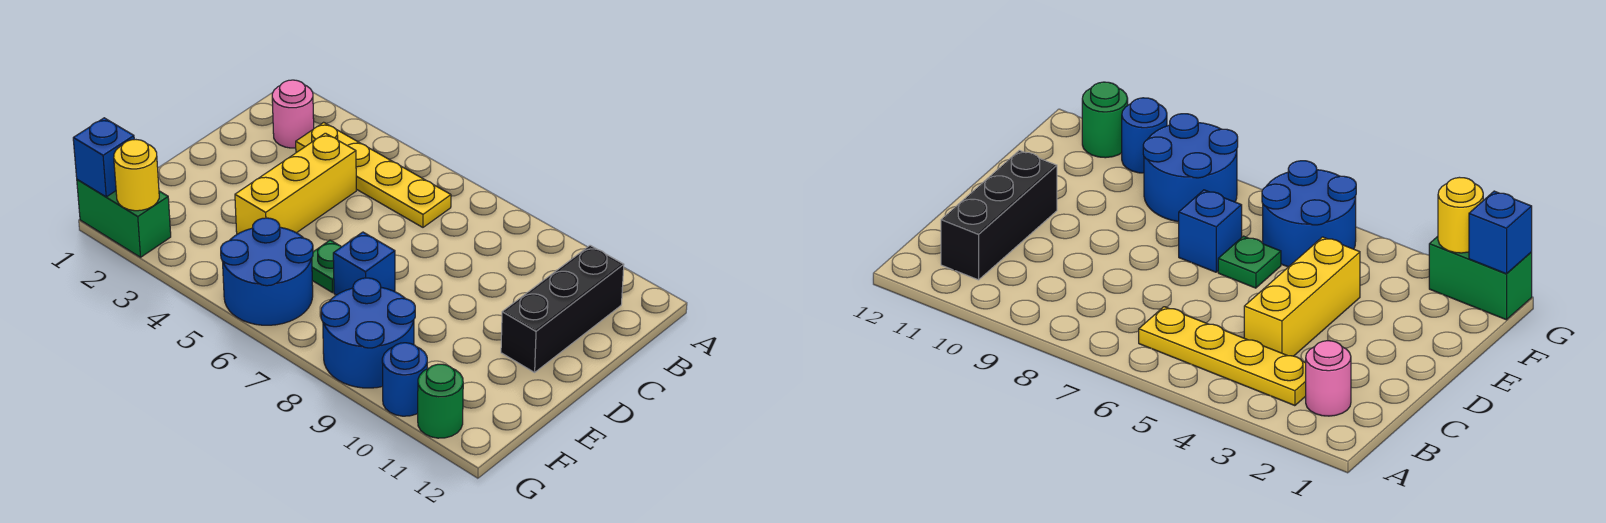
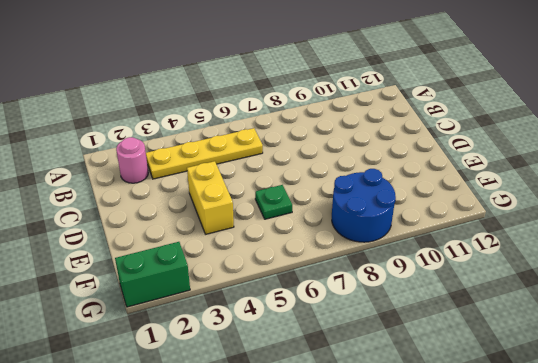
yellow 1x2 brick [187,161,234,234] -> yellow 1x3 brick [235,133,356,234]
none -> black 1x3 brick [501,245,624,372]
none -> blue 1x1 brick [333,232,395,295]
none -> blue 2x2 round brick [221,218,313,325]

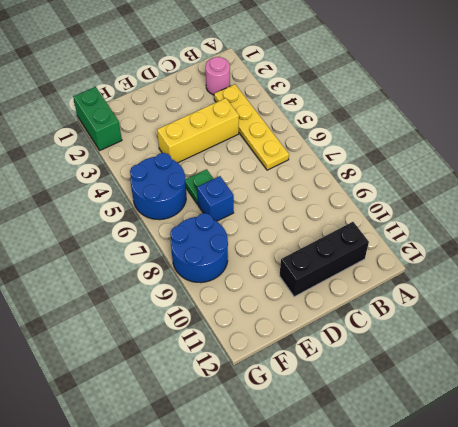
none -> blue 1x1 round brick [382,343,427,416]
none -> green 1x1 round brick [418,364,463,438]
none -> blue 1x1 brick [73,118,134,197]

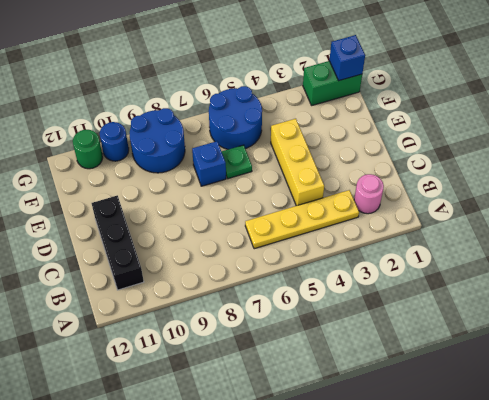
none -> yellow 1x1 round brick [114,140,159,211]

